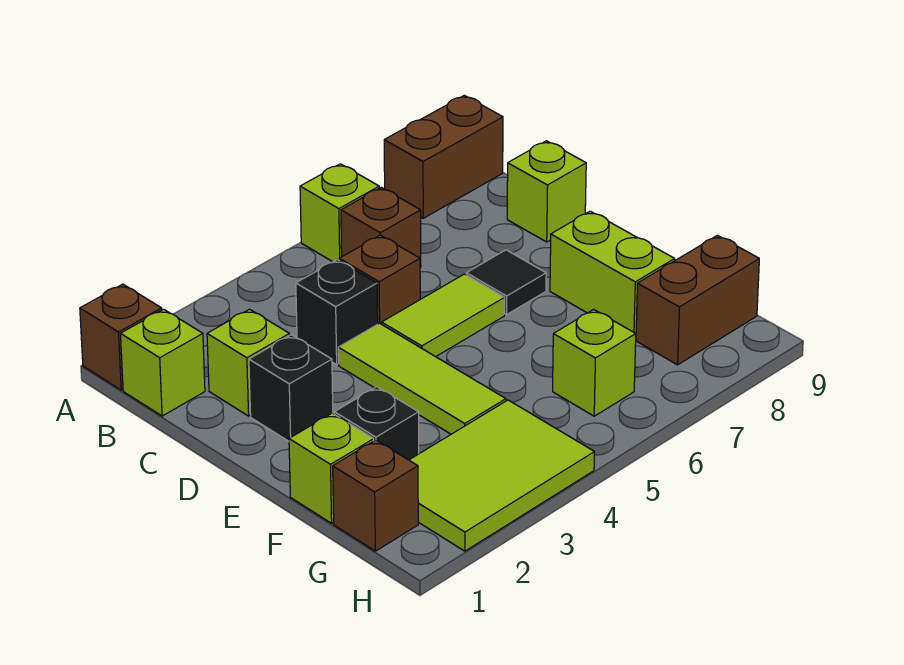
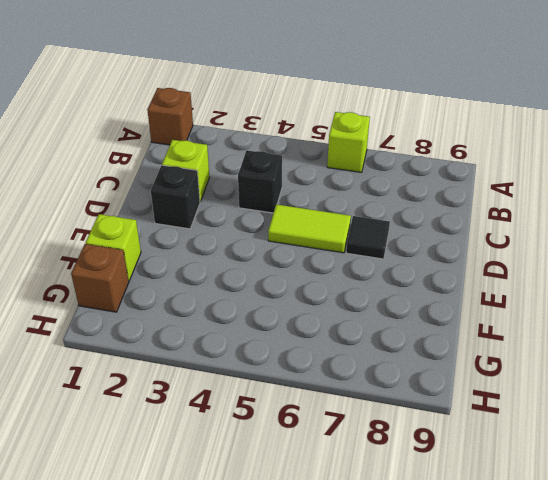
none -> brown 1x2 brick [384,95,503,218]
none -> lime 1x1 brick [121,309,205,416]
none -> brown 1x1 brick [341,187,421,267]

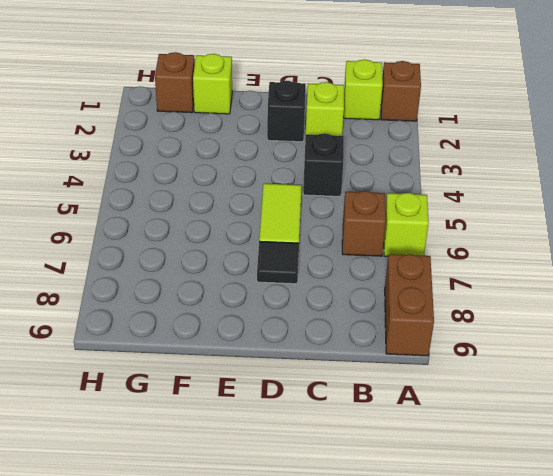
none -> brown 1x1 brick [339,235,420,324]
none -> lime 1x1 brick [507,141,586,242]
none -> lime 1x3 tile [338,323,506,434]

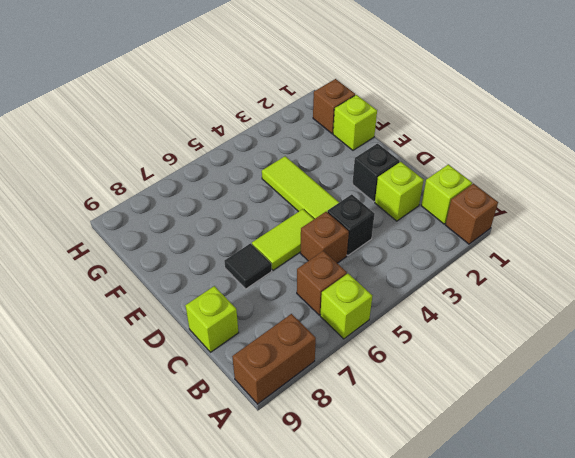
none -> lime 1x2 brick [550,211,675,334]
none -> black 1x1 brick [334,387,419,460]
none -> lime 2x3 tile [409,400,594,551]

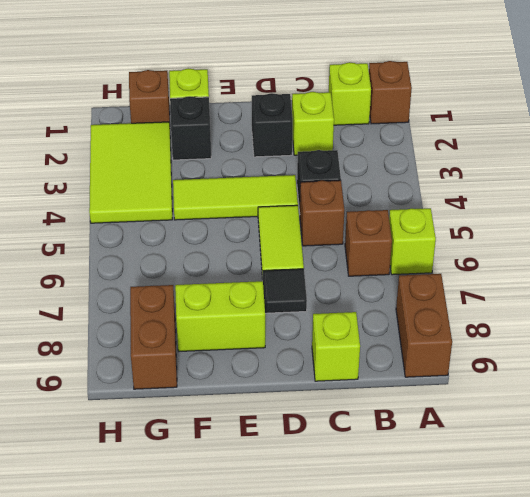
none -> lime 1x1 brick [553,309,636,416]

